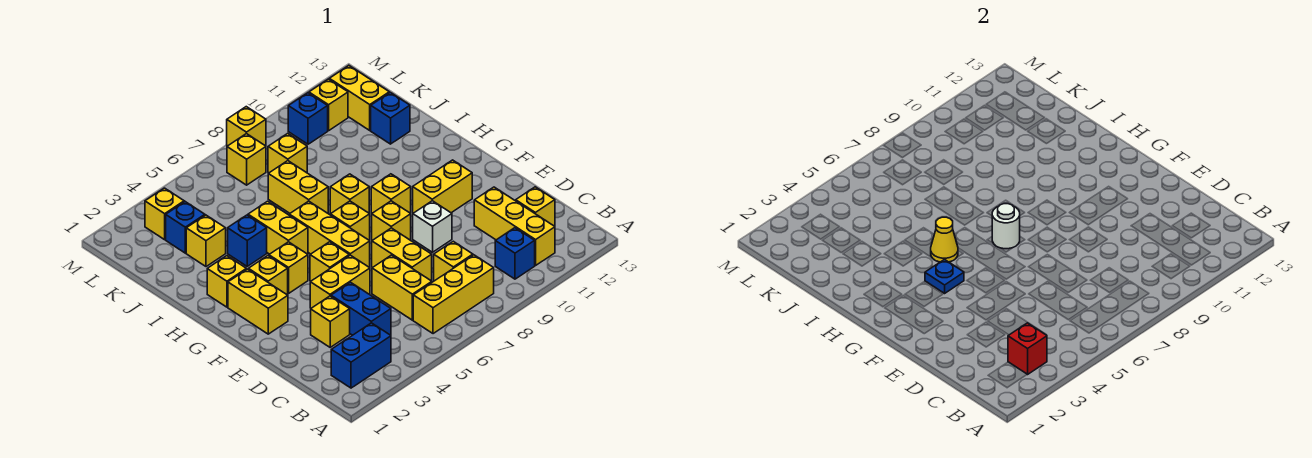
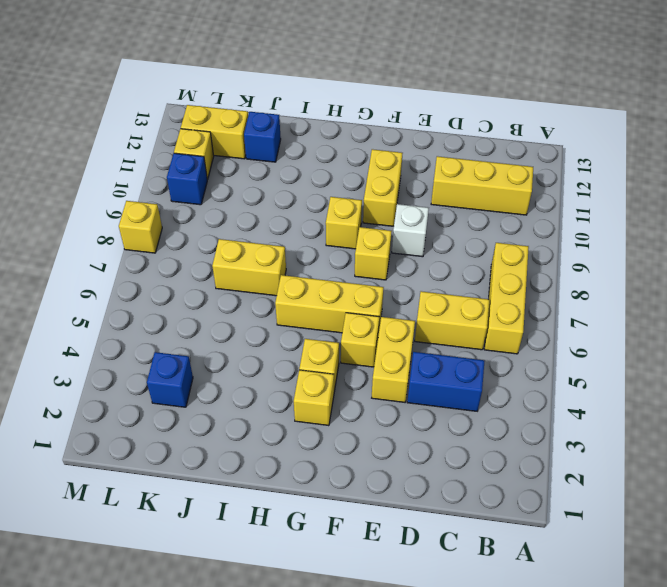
none -> blue 1x2 brick [331,323,391,388]
none -> blue 1x1 brick [495,228,535,279]
none -> yellow 1x1 brick [434,241,473,281]
none -> yellow 1x1 brick [516,187,555,226]

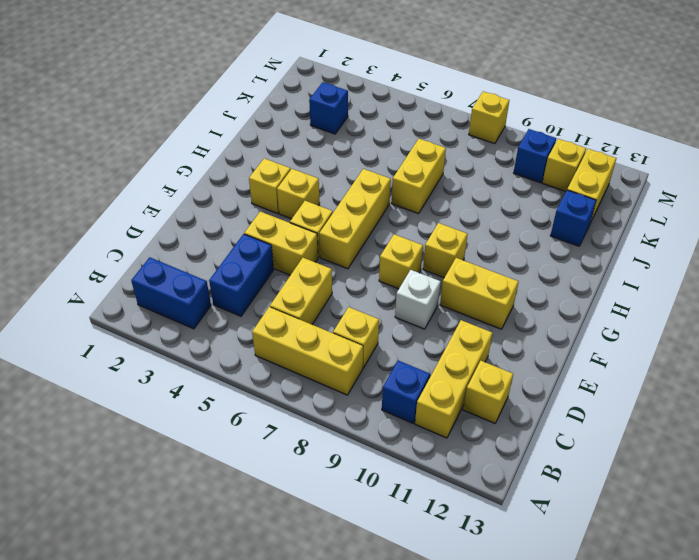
none -> yellow 1x1 brick [311,296,350,347]
none -> yellow 1x2 brick [372,228,432,280]
none -> yellow 1x2 brick [228,269,288,334]
none -> yellow 1x1 brick [330,201,370,240]

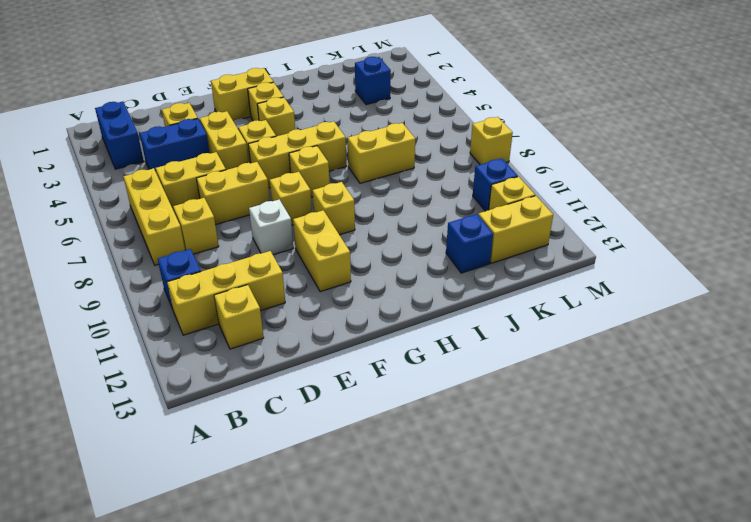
none -> yellow 1x1 brick [207,256,246,307]
none -> yellow 1x2 brick [248,201,308,254]
none -> yellow 1x1 brick [330,174,369,213]
none -> blue 1x1 brick [228,215,267,266]

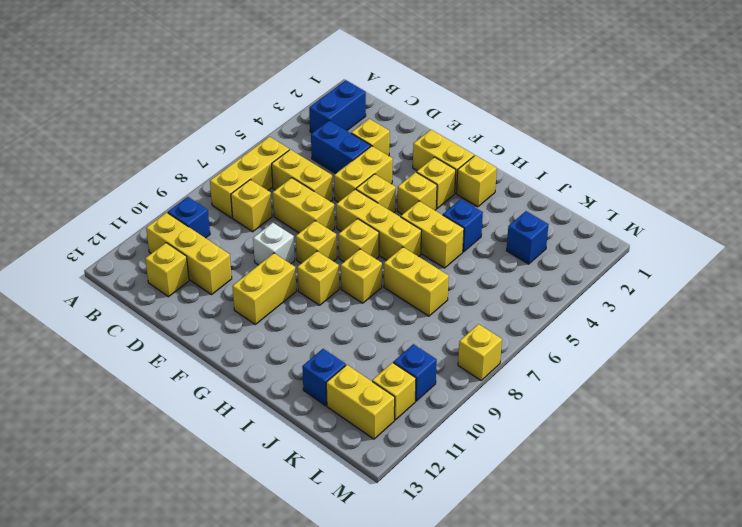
none -> yellow 1x1 brick [186,215,226,267]
none -> yellow 1x1 brick [268,133,307,173]
none -> yellow 1x1 brick [145,188,184,240]
none -> yellow 1x1 brick [227,134,266,185]

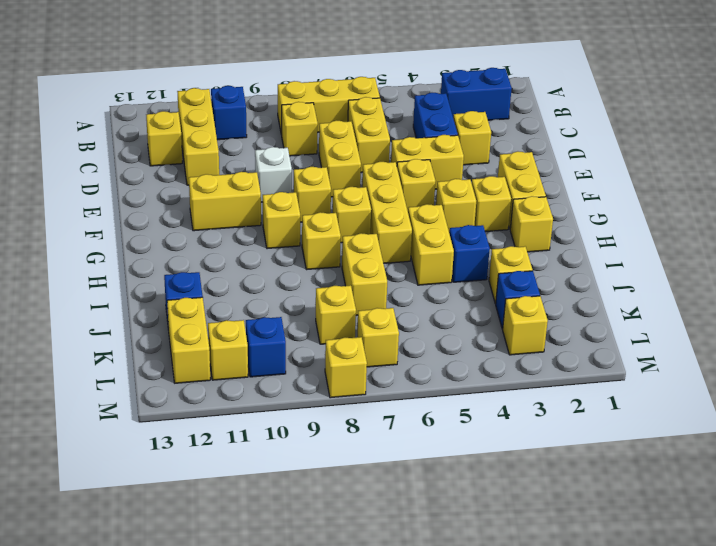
none -> red 1x1 brick [1008,323,1047,375]
none -> blue 1x1 plate [925,260,964,293]
none -> white 1x1 round brick [992,204,1020,249]
none -> yellow 1x1 cone [931,217,958,262]

